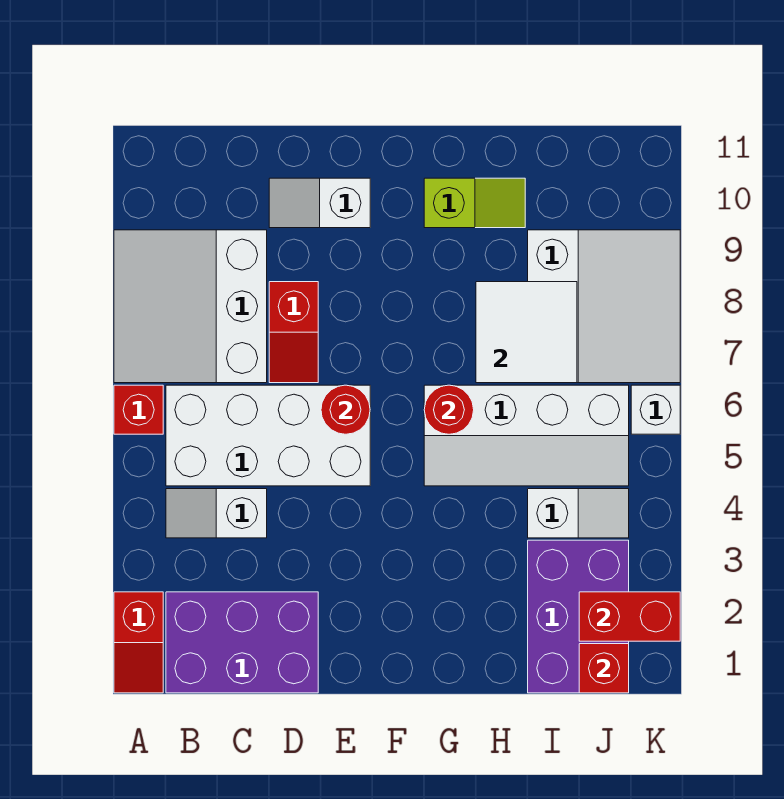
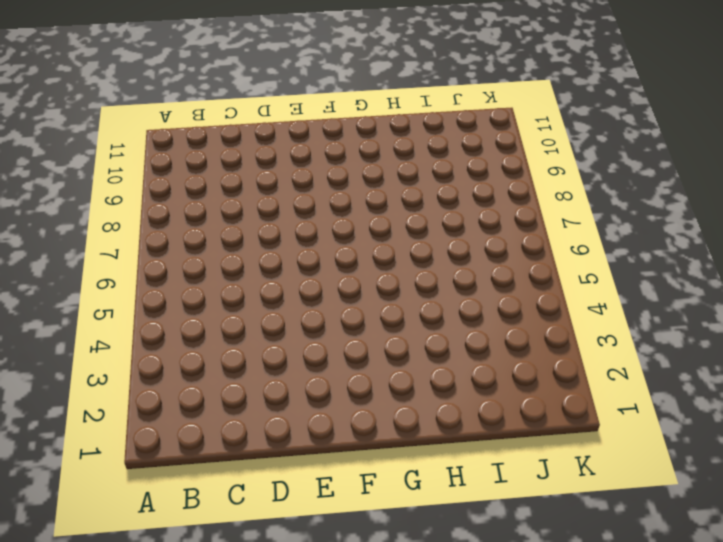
none -> red 1x2 slope [114,592,163,693]
none -> red 1x1 brick [114,385,163,434]
none -> white 3x3 slope [114,230,267,383]

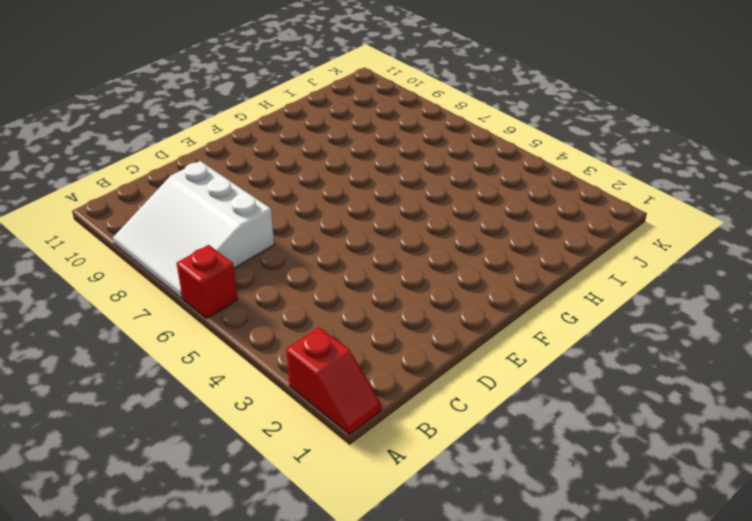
none -> purple 2x3 brick [166,592,318,693]
none -> white 1x2 slope [166,489,267,538]
none -> white 2x4 brick [166,385,370,486]

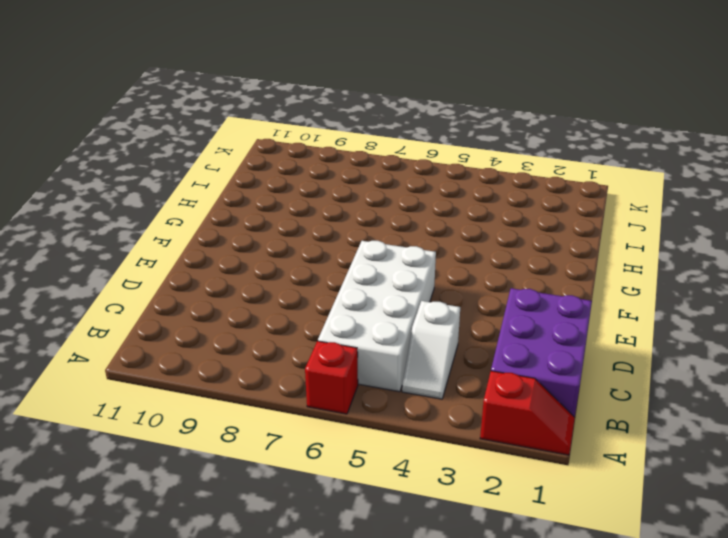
none -> white 3x3 slope [114,230,267,383]
none -> red 1x2 slope [269,282,318,383]
none -> white 1x2 slope [269,178,370,228]

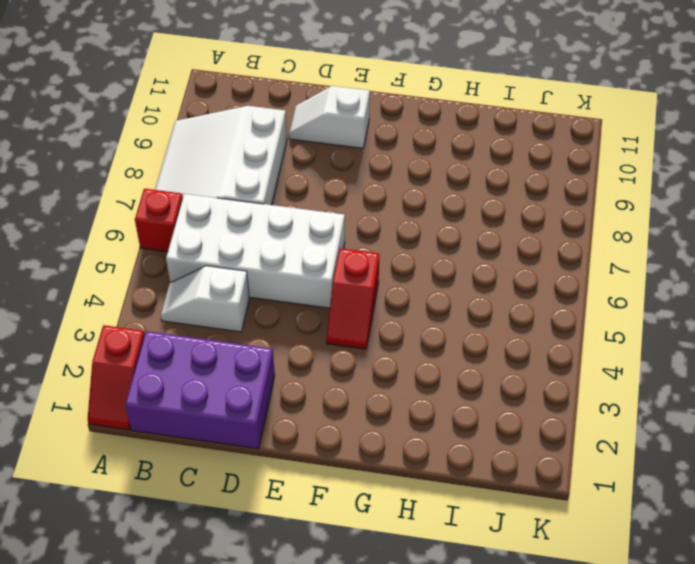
red 1x2 slope [327,248,379,349] -> red 1x2 slope moved to [269,282,318,383]
none -> white 2x4 slope [424,385,629,486]
none -> lime 1x2 slope [424,178,525,228]
none -> purple 2x3 brick [528,540,629,693]

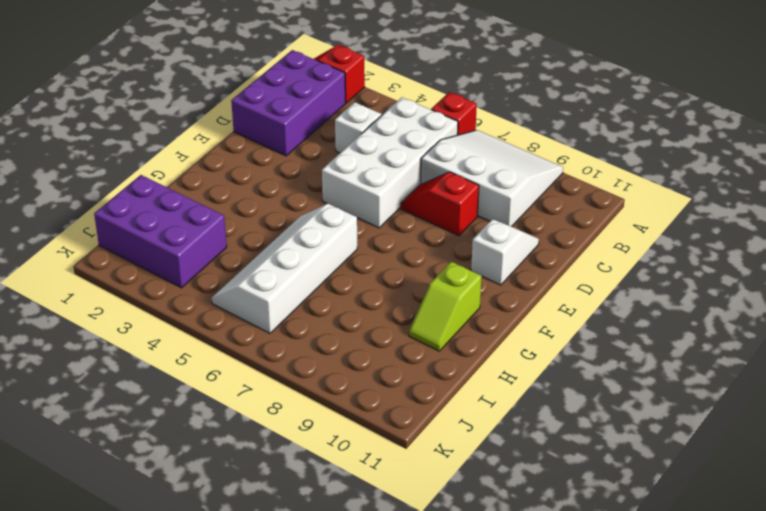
none -> white 1x2 slope [528,489,629,538]
none -> white 3x3 slope [528,230,680,383]
none -> white 1x1 brick [631,385,680,434]

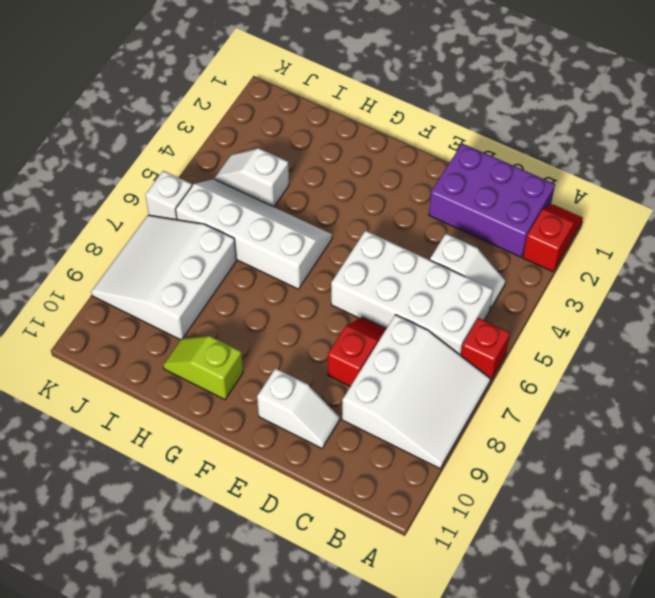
none -> purple 2x3 brick [528,540,629,693]
none -> red 1x1 round brick [321,385,370,434]
none -> red 1x1 round brick [424,385,474,434]

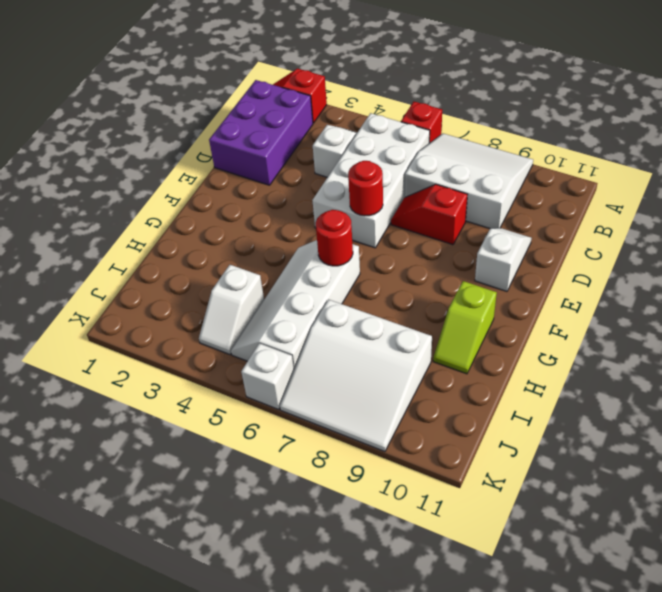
none -> purple 2x3 brick [528,540,629,693]
none -> white 2x2 tile [476,282,577,383]
none -> red 1x1 brick [579,644,629,693]

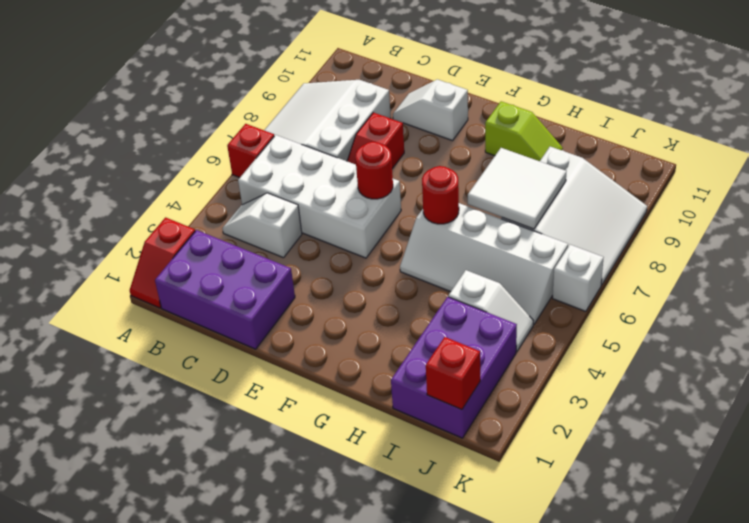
none -> red 1x2 brick [579,592,680,641]

